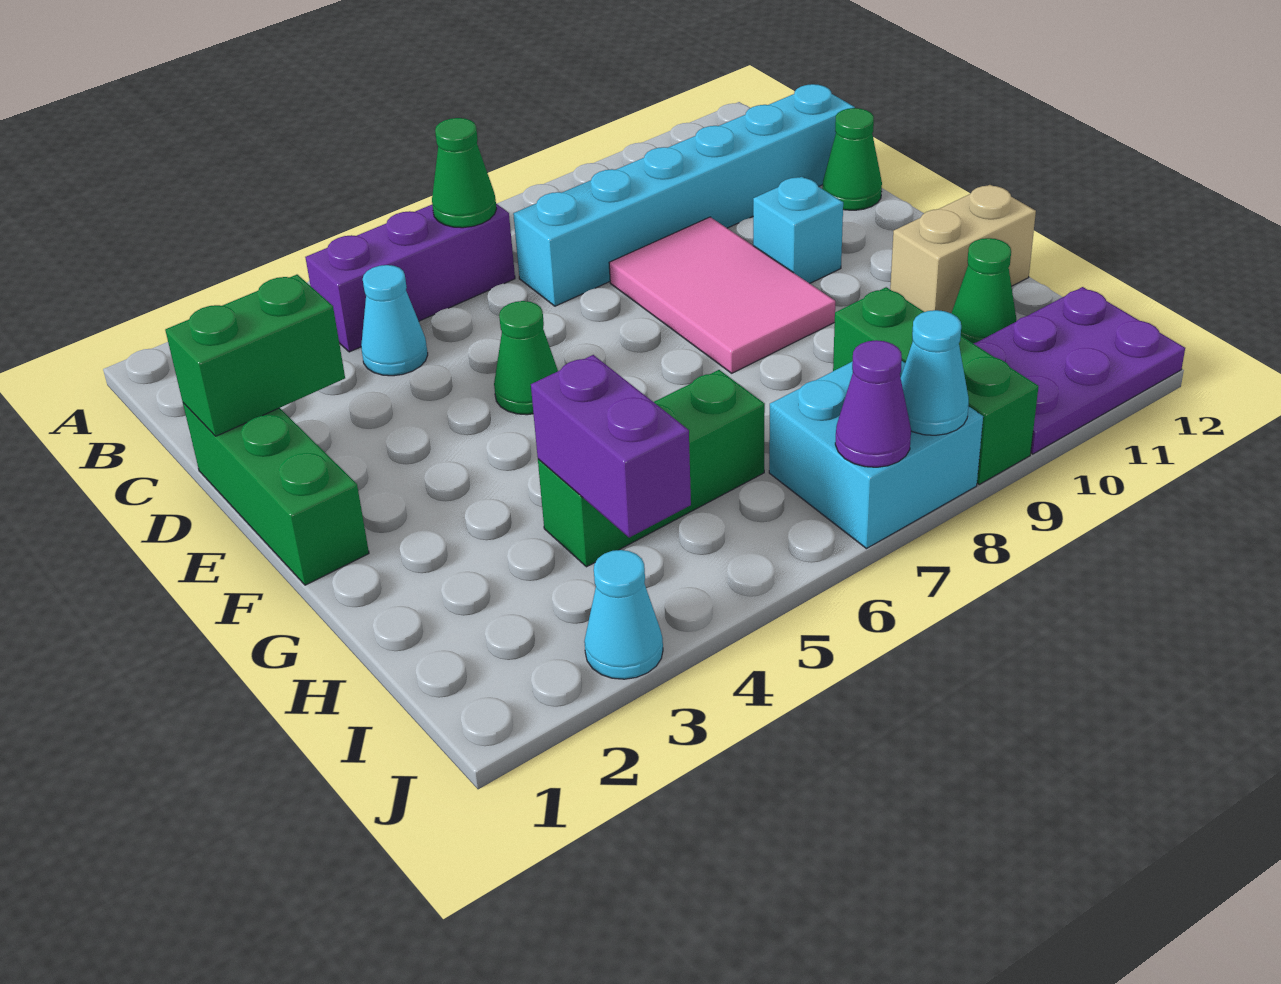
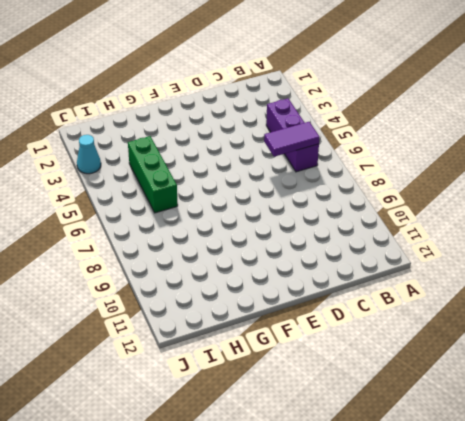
purple 1x2 tile [264,122,320,157] -> green 1x1 cone [432,118,496,228]
none -> cyan 1x1 cone [361,265,428,376]
none -> cyan 1x6 brick [513,84,855,306]
none -> green 1x3 brick [183,403,369,585]

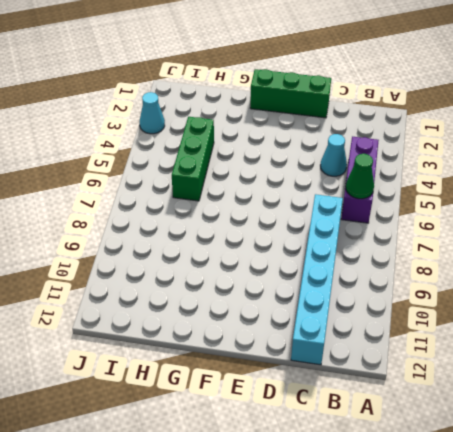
none -> pink 2x3 tile [609,217,835,373]
none -> green 1x1 cone [822,108,882,210]
none -> green 1x1 cone [494,301,558,415]

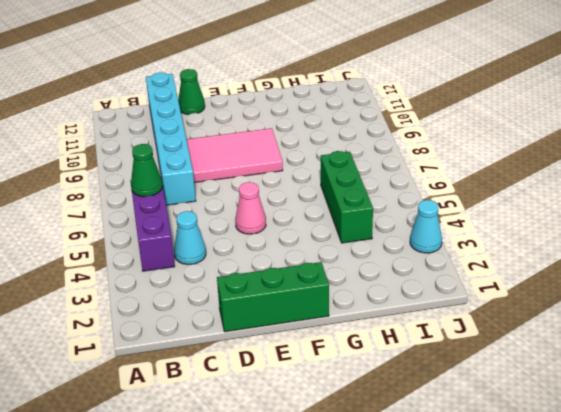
pink 1x1 cone [235,182,266,234] -> green 1x1 cone [494,301,558,415]
none -> cyan 1x1 brick [753,177,843,283]
none -> tan 1x2 brick [890,185,1036,313]
none -> green 1x3 brick [833,287,1038,484]

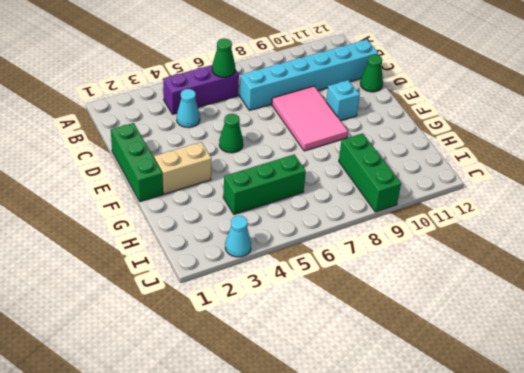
tan 1x2 brick [154,142,212,194] -> tan 1x2 brick moved to [890,185,1036,313]
none -> green 1x1 cone [952,238,1016,343]
none -> cyan 2x2 brick [769,361,983,549]
none -> purple 2x3 plate [973,287,1185,454]

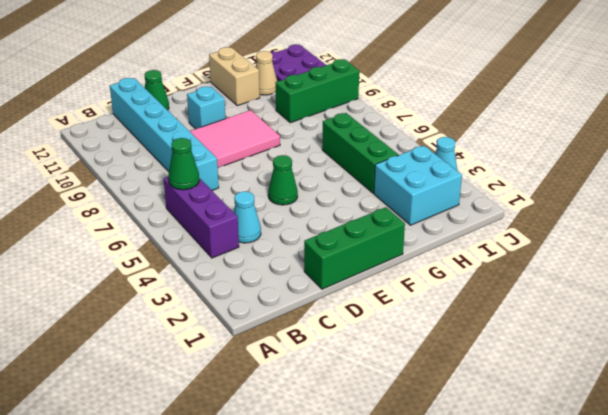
cyan 2x2 brick [374,146,462,225] -> cyan 2x2 brick moved to [769,361,983,549]
tan 1x1 cone [256,51,277,95] -> green 1x1 cone [952,238,1016,343]
none -> green 1x2 brick [165,275,345,436]
none -> purple 1x2 brick [531,355,691,538]
none -> purple 1x1 cone [835,340,911,467]

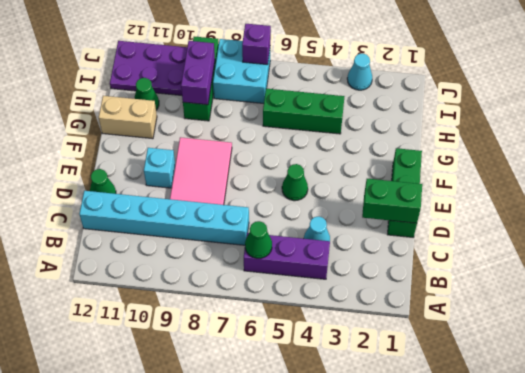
purple 1x2 brick [181,41,215,105] -> purple 1x2 brick moved to [531,355,691,538]
purple 1x1 brick [242,24,271,65] -> purple 1x1 cone [835,340,911,467]
none -> cyan 1x1 cone [901,310,969,435]

